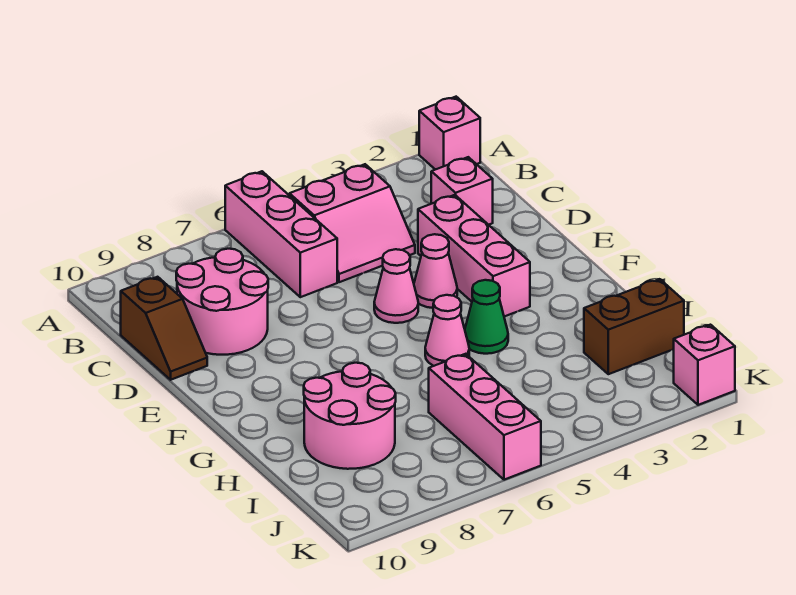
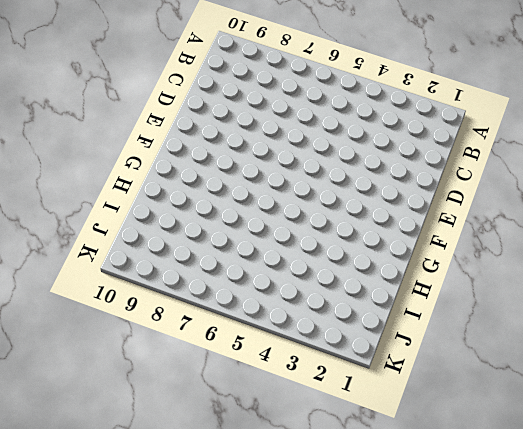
none -> pink 1x1 brick [419,97,480,170]
none -> pink 1x3 brick [225,171,337,297]
none -> pink 2x2 slope [289,164,415,282]

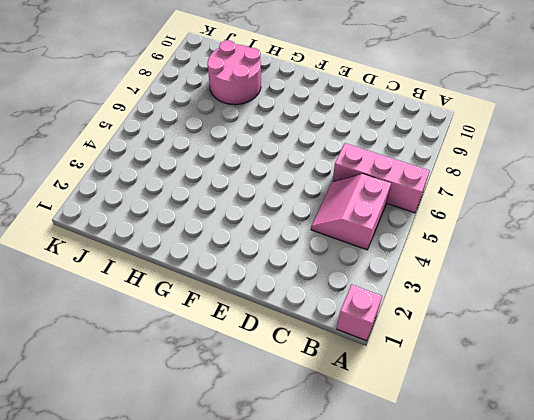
none -> pink 1x1 brick [431,157,493,225]
none -> pink 2x2 round brick [176,249,268,355]
none -> brown 1x2 slope [121,277,207,380]

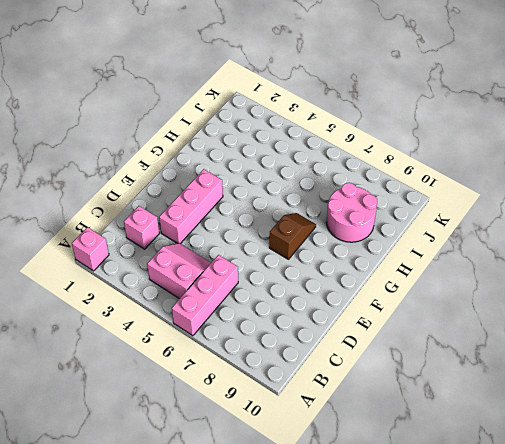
brown 1x2 slope [269,213,316,259] -> brown 1x2 slope moved to [121,277,207,380]
none -> pink 2x2 round brick [176,249,268,355]
none -> pink 1x1 cone [414,234,457,308]
none -> pink 1x1 cone [374,249,418,323]

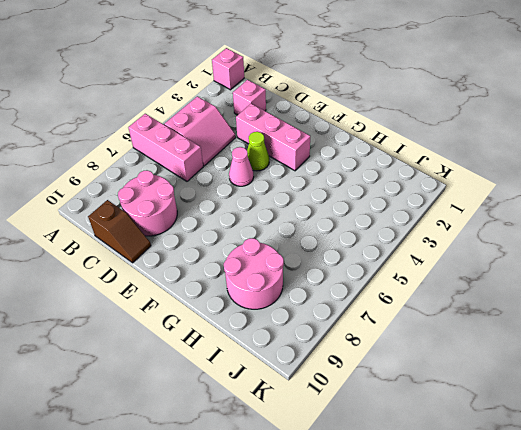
lime 1x1 cone [247,132,269,171] -> pink 1x1 cone [414,234,457,308]
none -> green 1x1 cone [465,280,508,354]
none -> pink 1x1 cone [425,295,469,366]
none -> brown 1x2 brick [584,279,684,374]

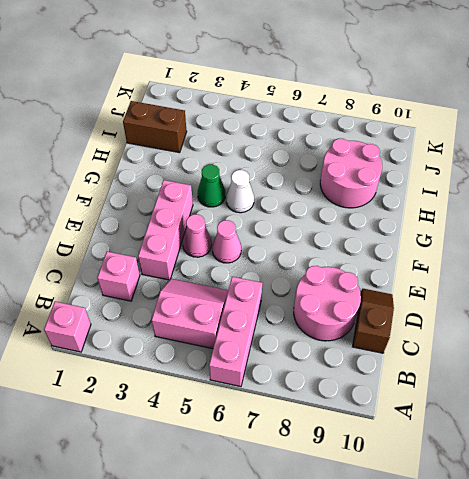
white 1x1 cone [226,170,254,213] -> pink 1x1 cone [425,295,469,366]
none -> pink 1x3 brick [429,354,541,480]
none -> pink 1x1 brick [673,325,735,405]

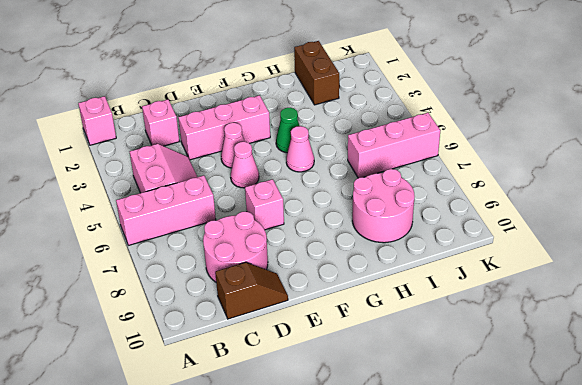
pink 1x1 brick [245,179,284,230] -> pink 1x1 brick moved to [673,325,735,405]

